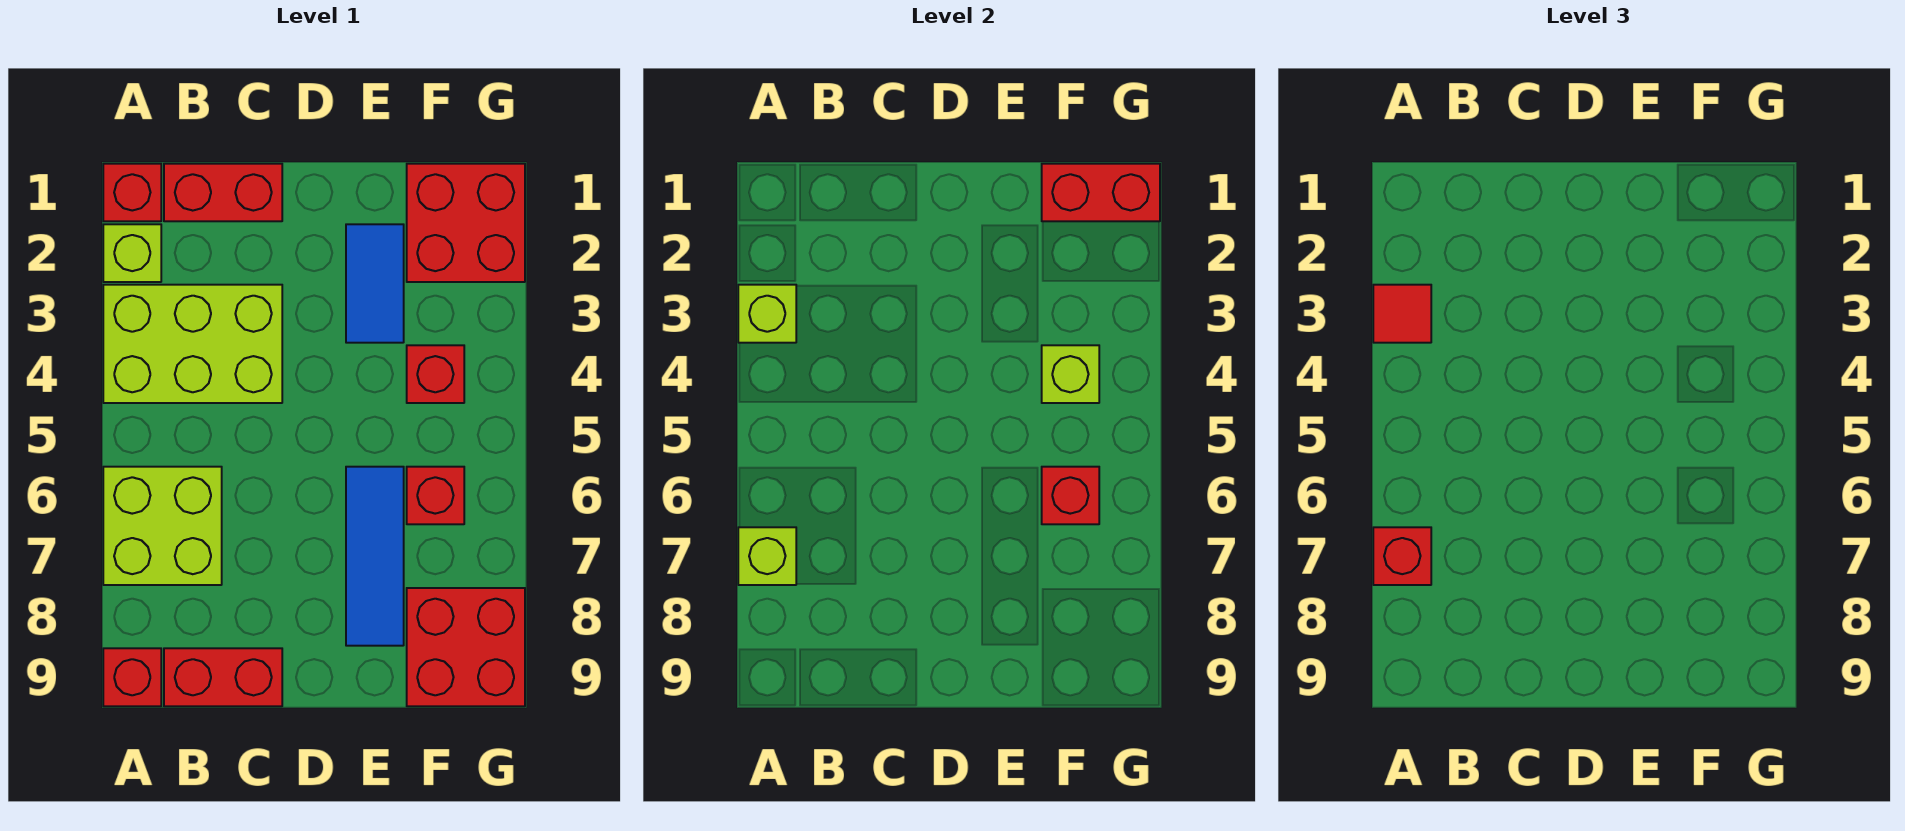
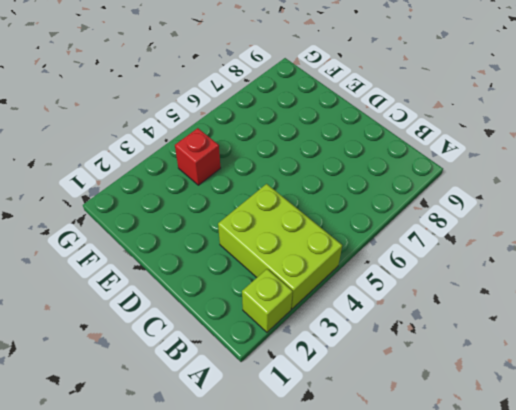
none -> red 1x1 brick [103,164,161,221]
none -> lime 2x2 brick [103,467,222,585]
none -> red 1x1 brick [103,648,161,706]

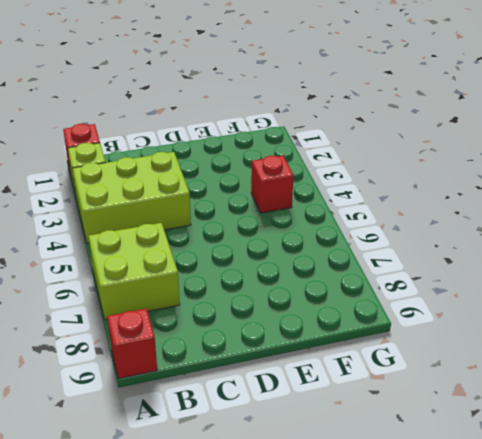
none -> red 1x2 brick [164,164,282,221]
none -> red 1x2 brick [164,648,282,706]
none -> blue 1x2 tile [346,224,404,343]

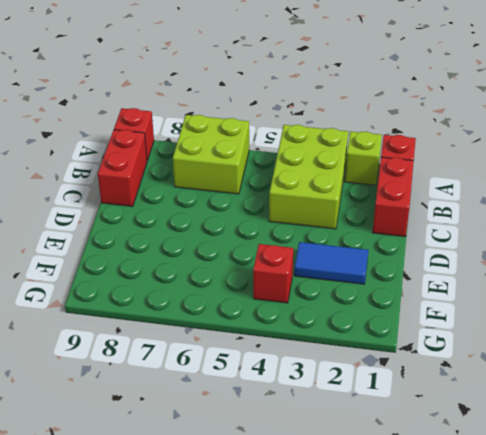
none -> blue 1x3 tile [346,467,404,646]
none -> red 2x2 brick [407,164,525,282]
none -> red 1x1 brick [407,467,464,524]

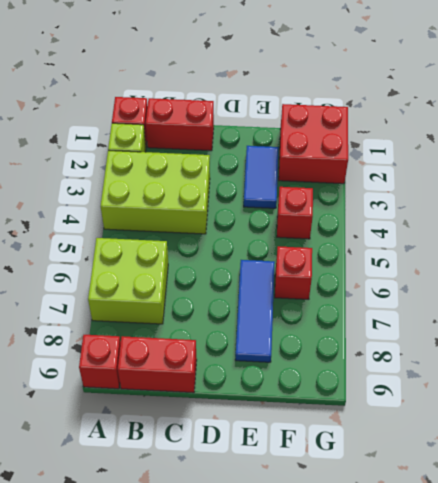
none -> red 2x2 brick [407,588,525,706]
none -> lime 1x1 brick [738,285,796,343]
none -> lime 1x1 brick [738,527,796,585]

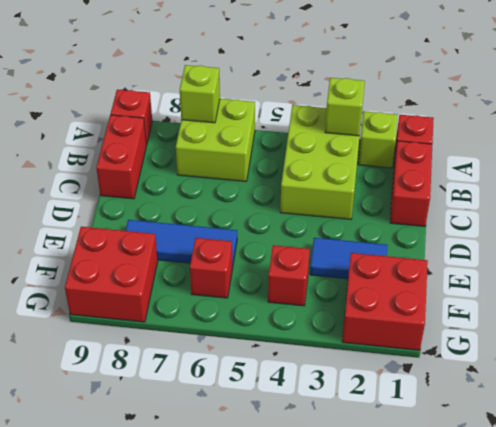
none -> red 1x2 brick [1042,164,1160,221]
none -> lime 1x1 brick [1042,345,1099,403]
none -> red 1x1 brick [1042,467,1099,524]

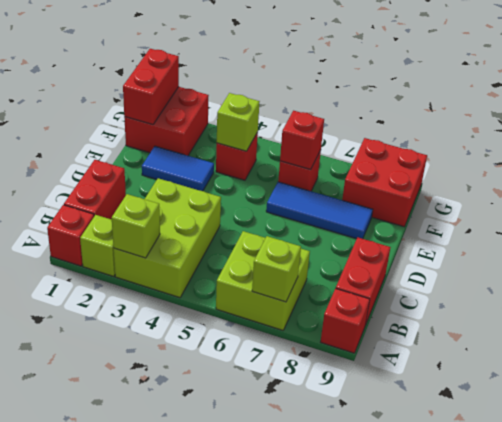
none -> red 1x1 tile [1373,285,1431,343]
none -> red 1x1 brick [1373,527,1431,585]

